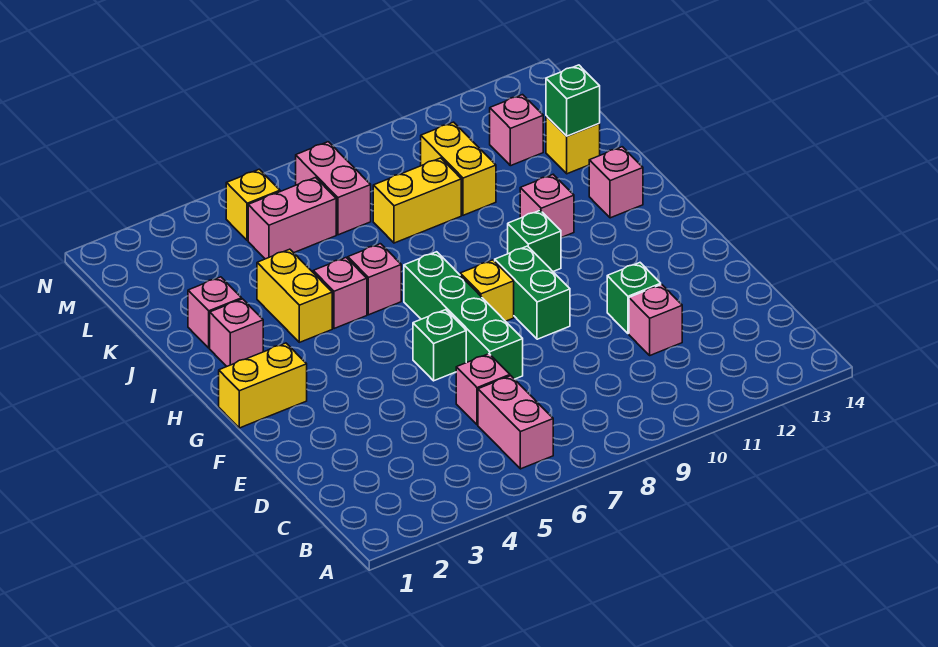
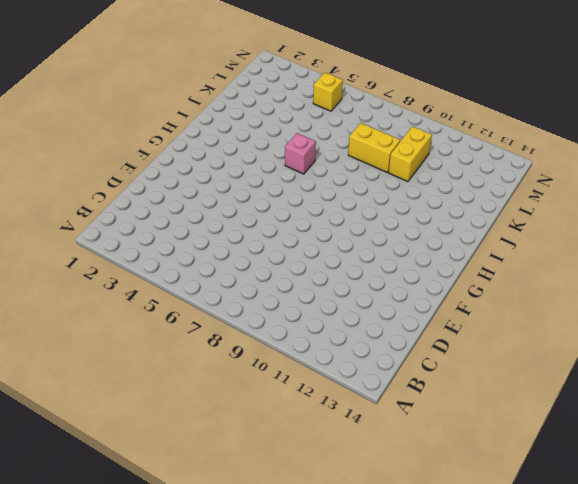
none -> pink 1x2 brick [478,376,553,469]
none -> pink 1x1 brick [456,354,510,425]
none -> pink 1x1 brick [629,284,682,355]

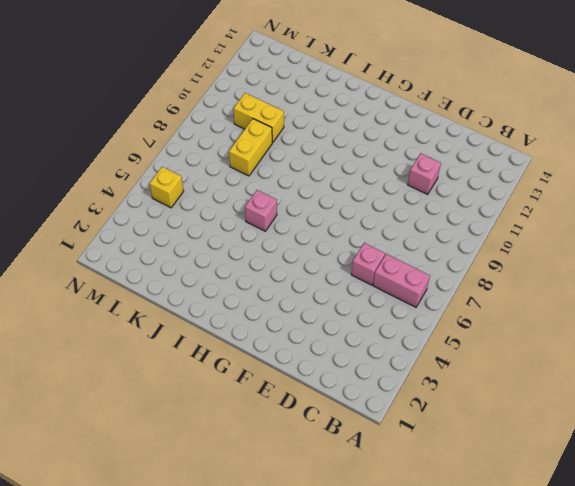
none -> green 1x4 brick [404,252,523,379]
none -> green 1x1 brick [607,263,661,334]
none -> green 1x1 brick [413,310,466,381]

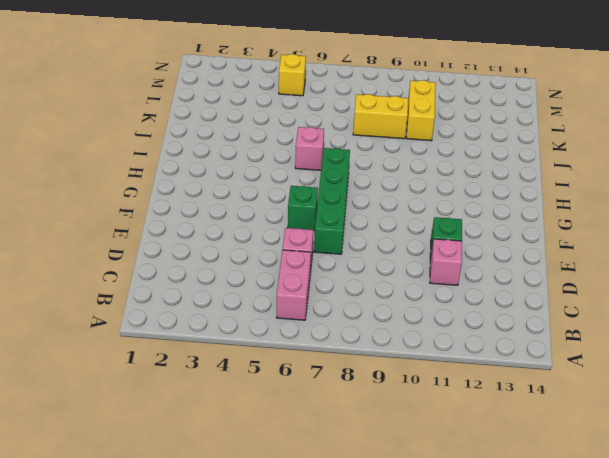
none -> green 1x2 brick [495,246,570,339]
none -> yellow 1x2 brick [219,343,307,428]
none -> yellow 1x1 brick [460,260,514,321]

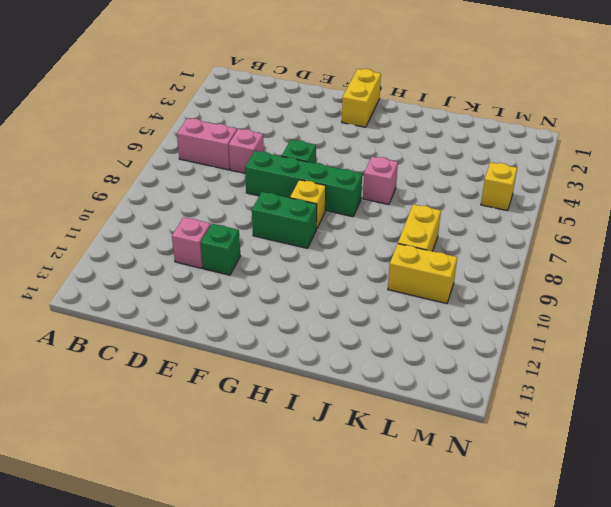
none -> green 1x1 brick [508,210,561,271]
none -> pink 1x1 brick [210,299,263,366]
none -> yellow 1x2 brick [257,249,332,342]

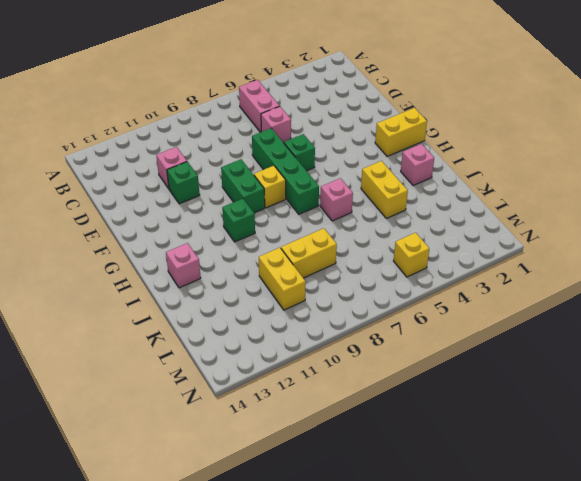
none -> pink 1x1 brick [313,258,367,329]
none -> pink 1x1 brick [520,175,574,238]
none -> pink 1x1 brick [188,277,242,348]

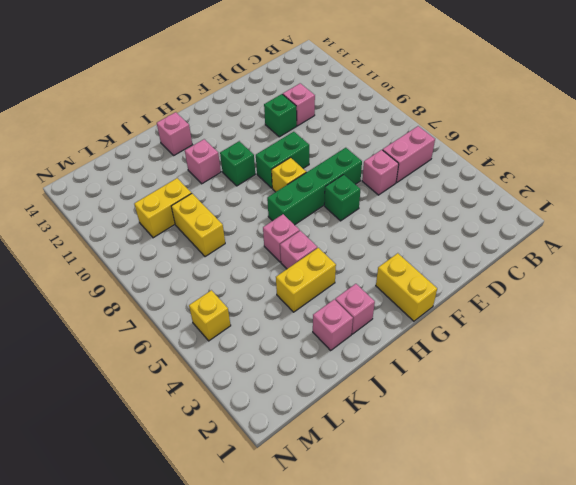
none -> yellow 1x1 brick [546,116,600,174]
none -> pink 1x2 brick [248,178,336,259]
none -> pink 1x2 brick [296,142,371,235]

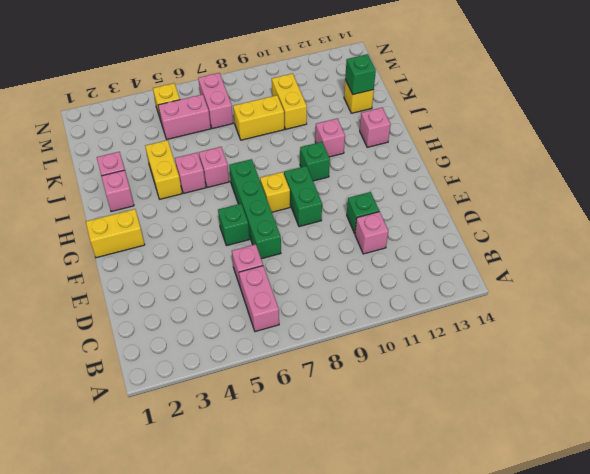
none -> pink 1x1 brick [490,95,543,166]

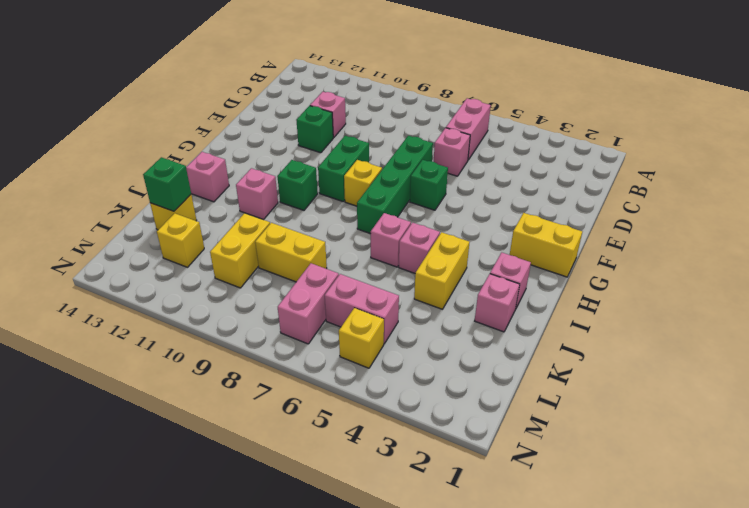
yellow 1x1 brick [157,213,204,267] -> pink 1x1 brick [490,95,543,166]

